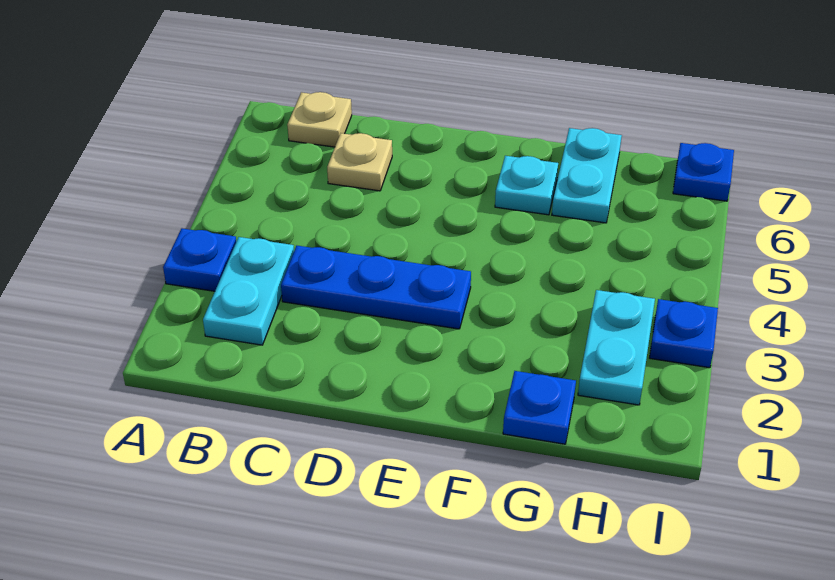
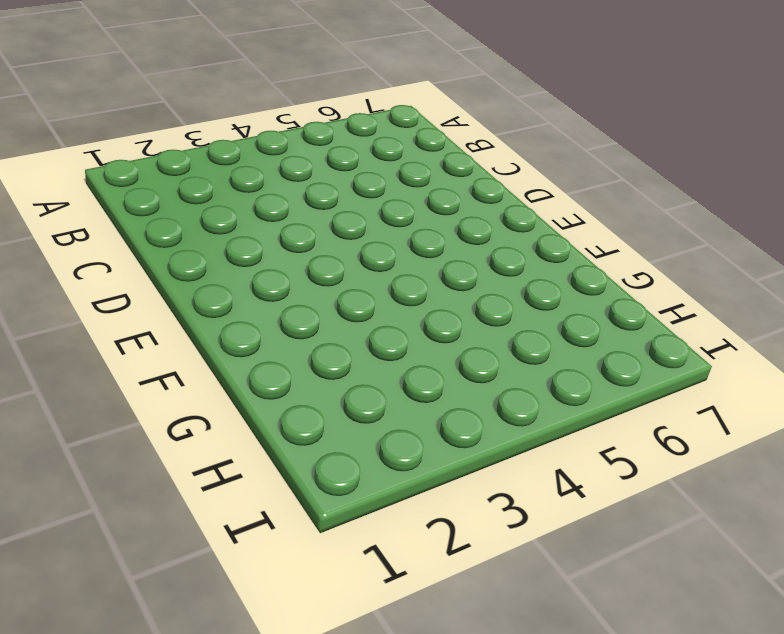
none -> blue 1x1 plate [163,229,236,291]
none -> cyan 1x2 plate [203,237,294,345]

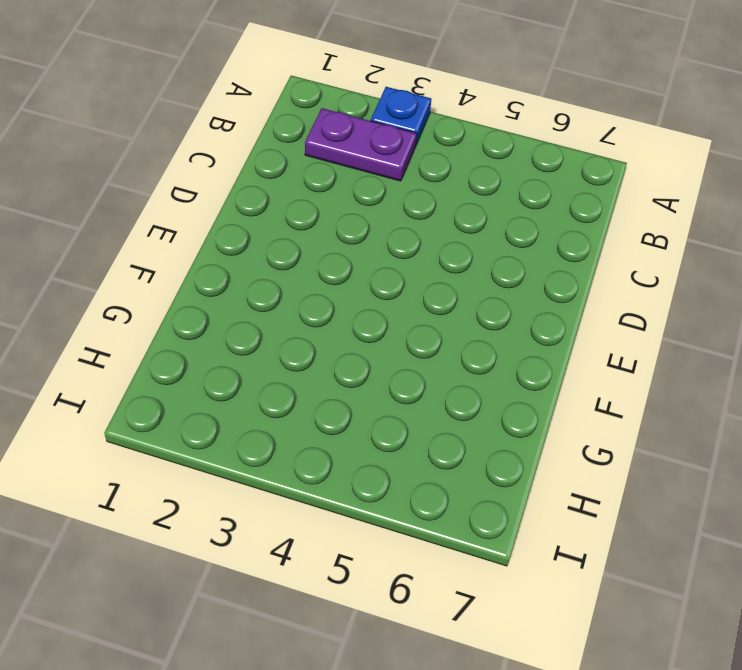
purple 1x2 plate [305,108,417,181] -> cyan 1x2 plate [203,237,294,345]
none -> tan 1x1 plate [287,92,352,147]
none -> blue 1x3 plate [281,246,471,329]

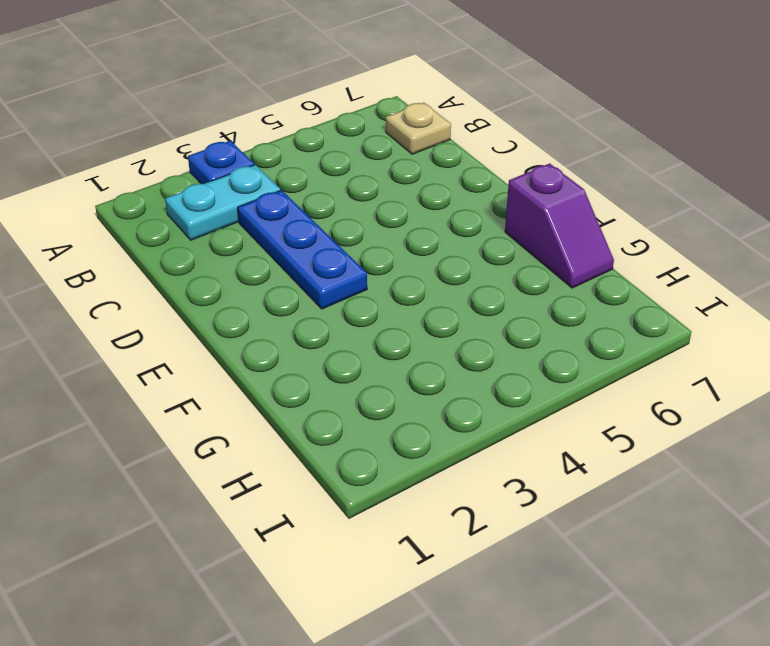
purple 1x2 slope [505,163,614,288] -> cyan 1x2 plate [552,128,622,223]
none -> tan 1x1 plate [327,133,392,191]
none -> cyan 1x1 plate [495,156,558,215]

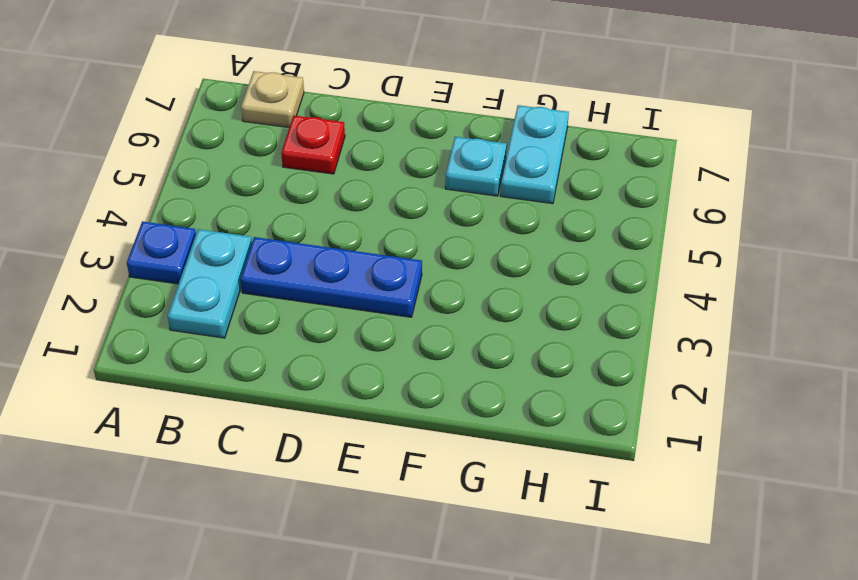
red 1x1 plate [281,116,345,174] -> tan 1x1 plate [327,133,392,191]
none -> blue 1x1 plate [503,371,576,444]
none -> cyan 1x2 plate [578,290,655,405]

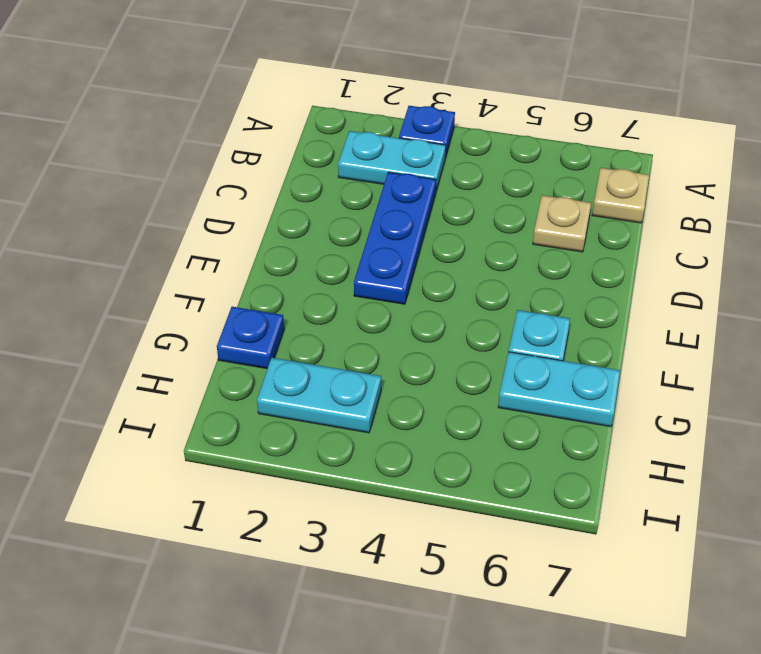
none -> blue 1x1 plate [650,299,718,368]
none -> blue 1x1 plate [673,143,734,201]

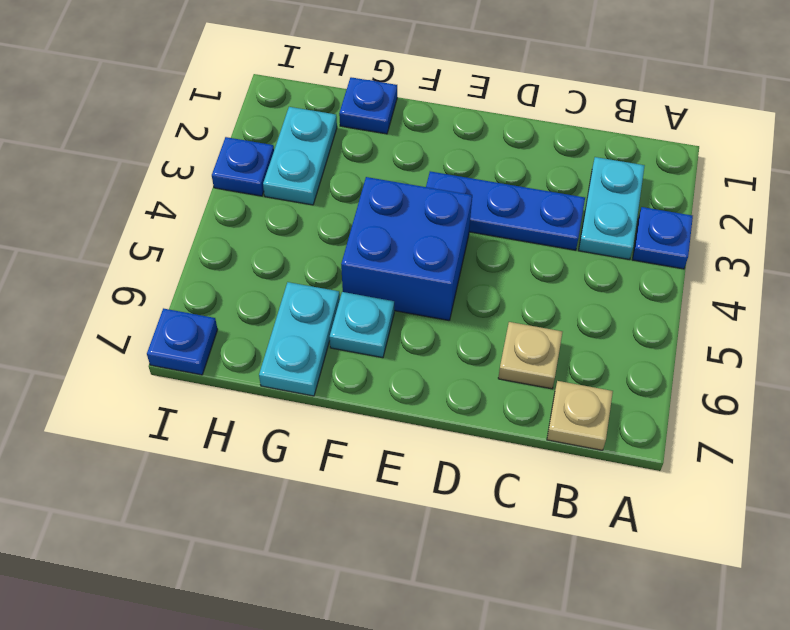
blue 2x2 brick [341,177,472,320] -> none

